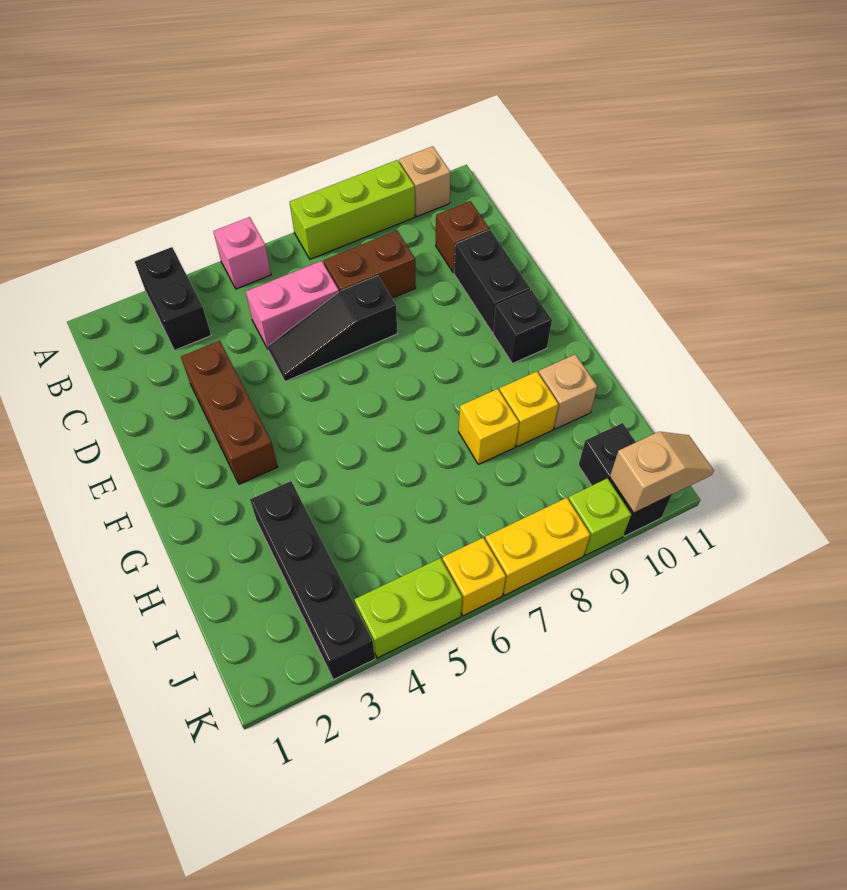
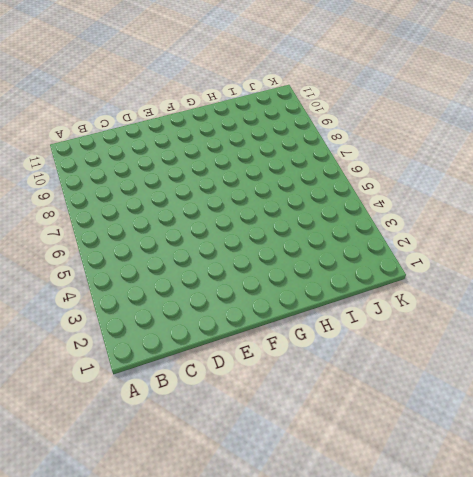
none -> black 1x2 brick [135,247,211,351]
none -> pink 1x1 brick [213,217,271,289]
none -> lime 1x3 brick [290,160,415,259]

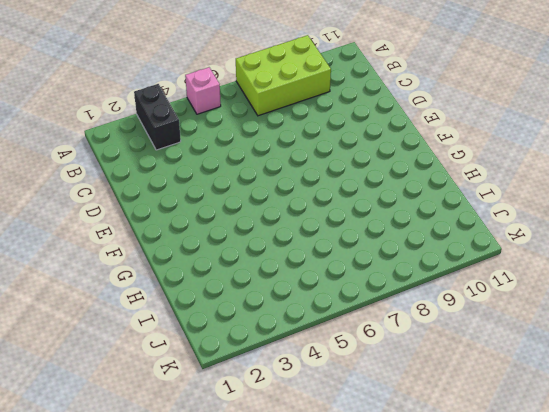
lime 2x3 brick [236,35,331,116] -> lime 1x3 brick [290,160,415,259]
none -> tan 1x1 brick [399,146,451,216]
none -> pink 1x2 brick [246,261,339,349]
none -> brown 1x2 brick [324,231,416,298]

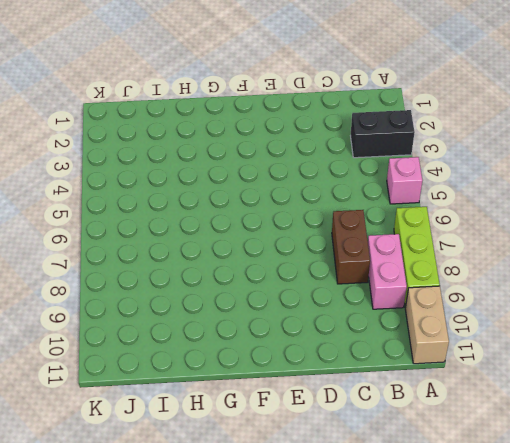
tan 1x2 brick [405,286,449,364] -> tan 1x1 brick [399,146,451,216]
pink 1x2 brick [368,234,407,309] -> pink 1x2 brick moved to [246,261,339,349]
none -> brown 1x1 brick [436,201,489,273]
none -> brown 1x3 brick [181,341,278,484]
none -> black 1x3 slope [268,276,397,381]

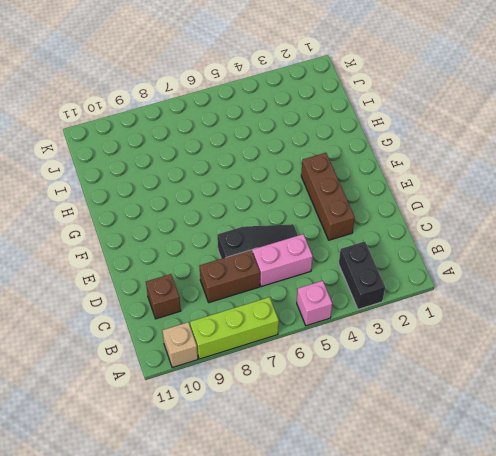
none -> black 1x2 brick [454,230,530,332]
none -> black 1x1 brick [493,290,552,364]
none -> black 1x4 brick [250,481,375,680]

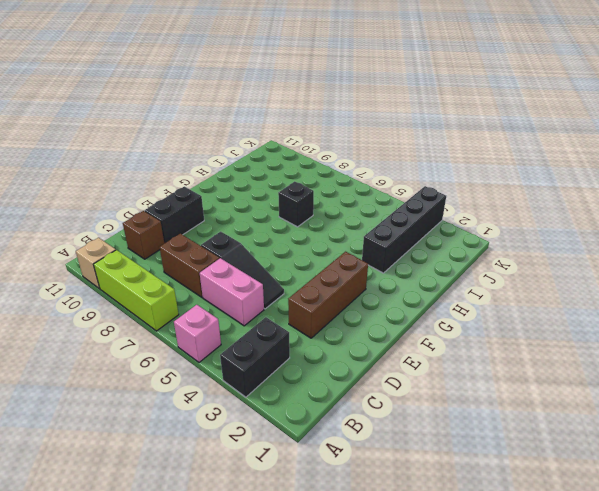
black 1x1 brick [278,182,314,227] -> black 1x1 brick moved to [493,290,552,364]
none -> yellow 1x1 brick [459,389,519,464]
none -> yellow 1x1 brick [499,372,559,447]
none -> tan 1x1 brick [539,354,597,429]

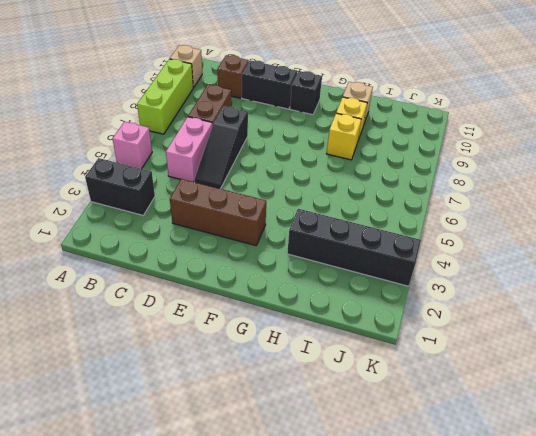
none -> black 1x2 brick [579,423,672,536]
none -> lime 1x2 brick [354,558,462,658]
none -> yellow 1x1 brick [442,538,506,616]

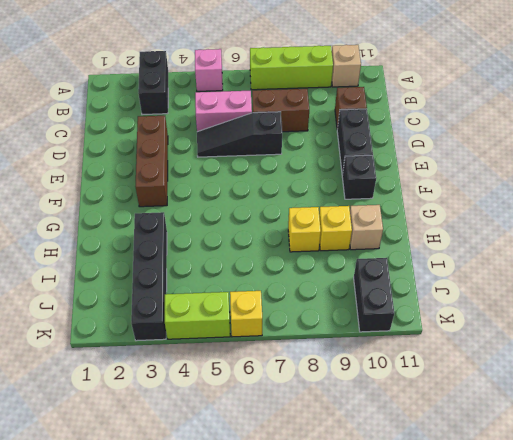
none -> yellow 1x2 brick [485,498,590,595]
none -> lime 1x1 brick [568,478,631,555]
none -> tan 1x2 slope [610,432,714,513]

